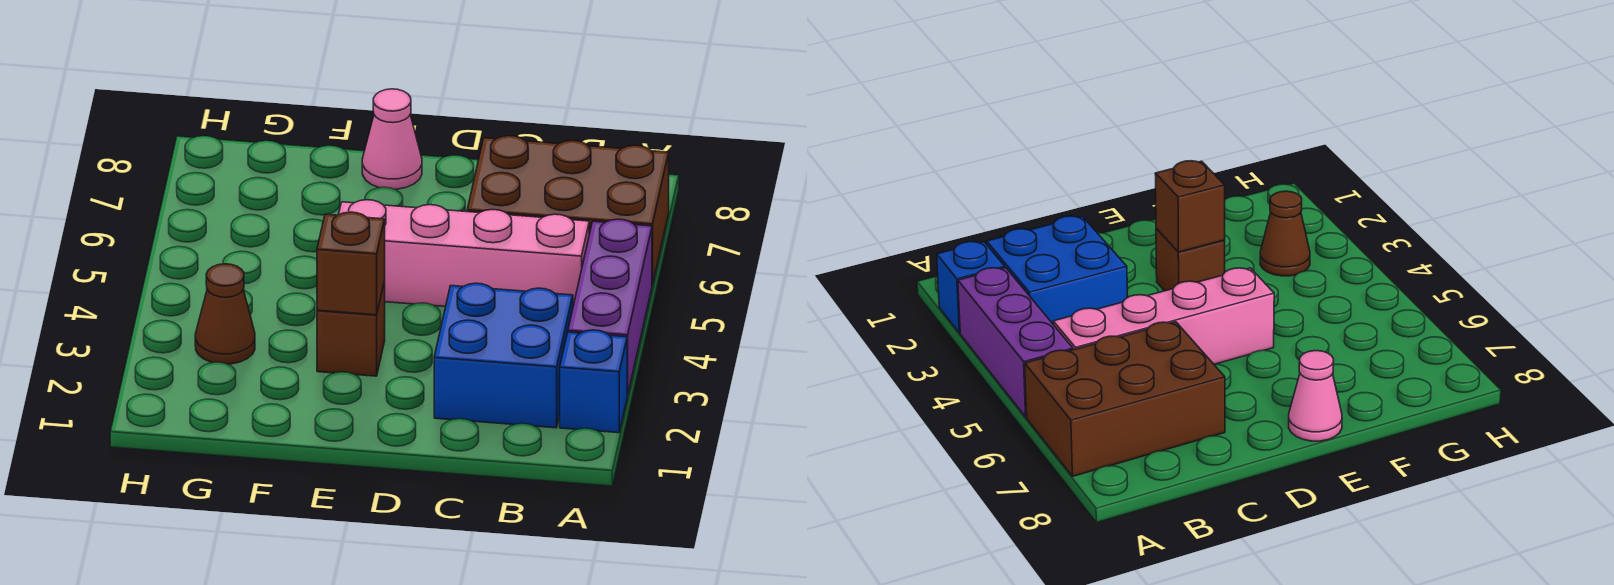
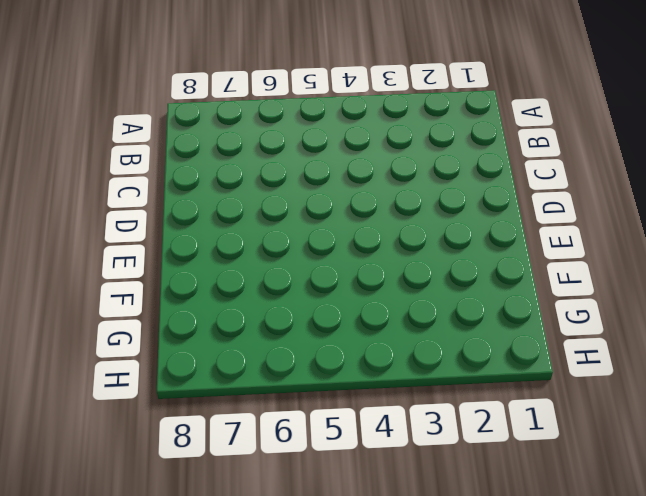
none -> blue 1x1 brick [560,330,627,433]
none -> purple 1x3 brick [568,219,652,395]

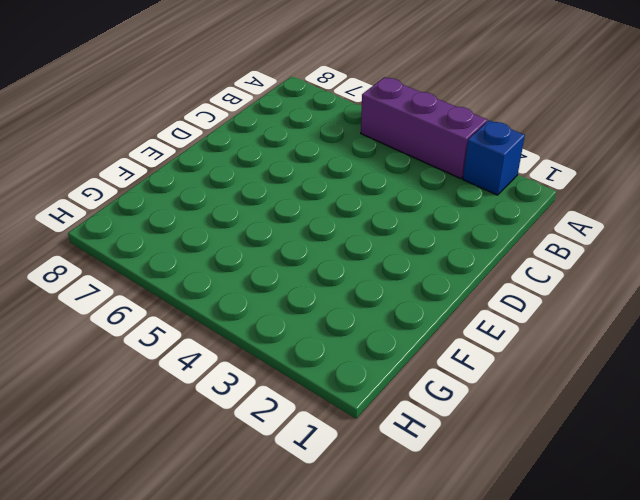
none -> brown 2x3 brick [467,136,669,285]
none -> blue 2x2 brick [434,283,573,428]

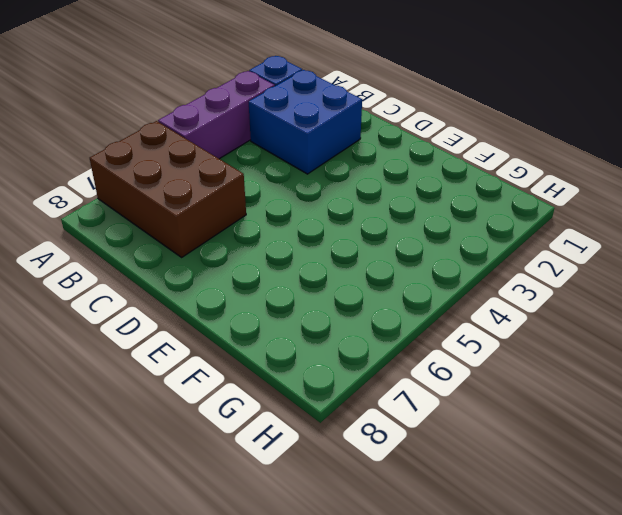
none -> pink 1x4 brick [339,200,589,307]
none -> brown 1x1 brick [317,281,385,376]

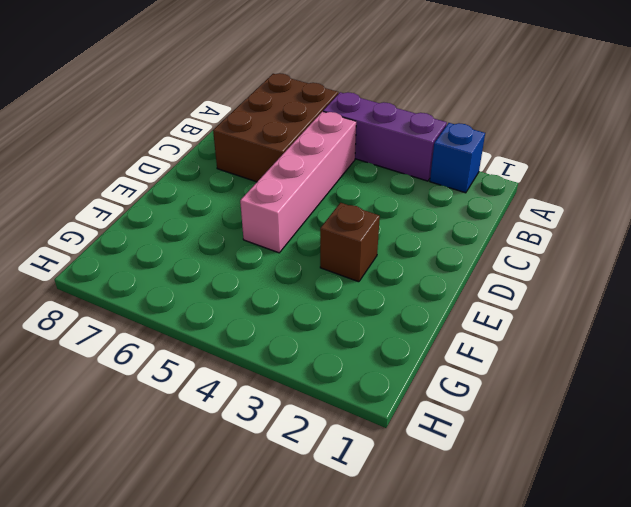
none -> blue 2x2 brick [434,283,573,428]
none -> pink 1x1 cone [362,89,422,189]

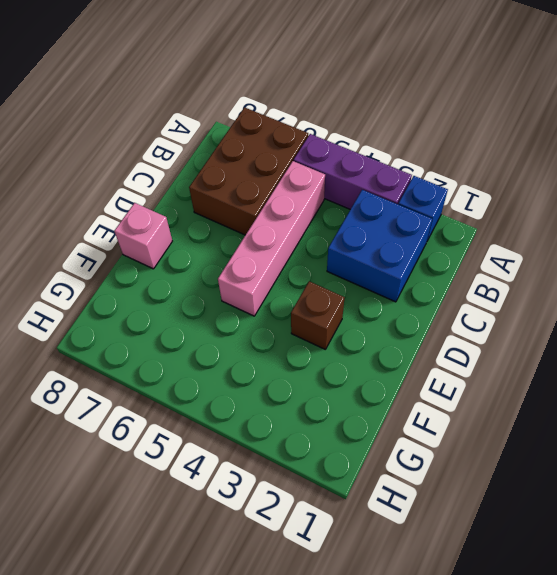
pink 1x1 brick [114,203,172,269] -> pink 1x1 cone [362,89,422,189]
none -> brown 1x1 cone [195,264,255,364]
none -> brown 1x1 brick [317,212,385,315]

